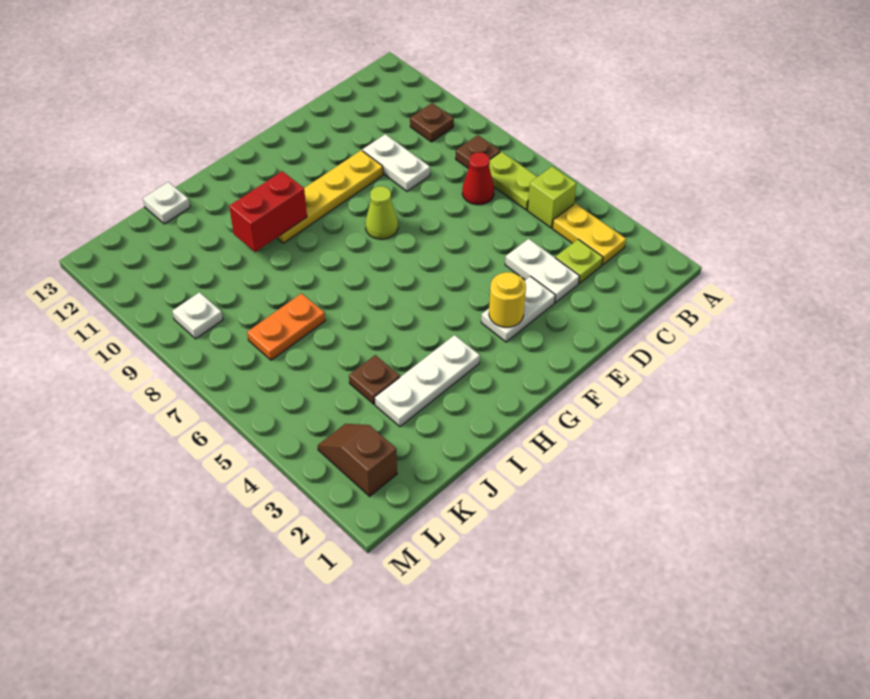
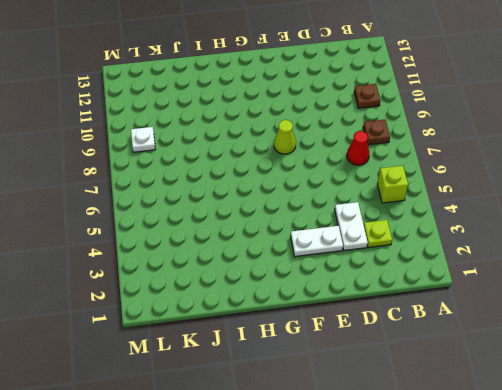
none -> yellow 1x2 plate [552,203,626,265]
none -> lime 1x2 plate [489,152,537,210]
none -> white 1x2 plate [362,134,430,191]

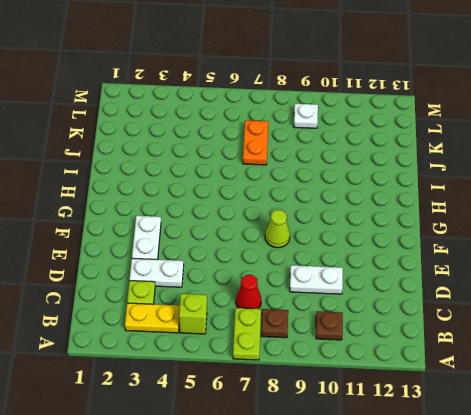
lime 1x2 plate [233,308,261,360] -> lime 1x2 plate turned to [489,152,537,210]
none -> yellow 1x4 plate [277,150,383,243]
none -> white 1x3 plate [375,335,480,427]
none -> brown 1x1 plate [349,355,400,404]

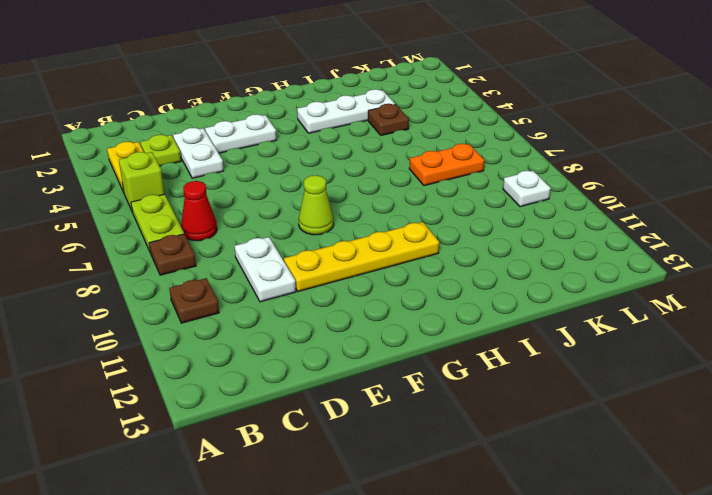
none -> white 1x1 plate [143,182,190,224]
none -> brown 1x2 slope [318,424,397,496]
none -> yellow 1x1 round brick [489,272,526,327]

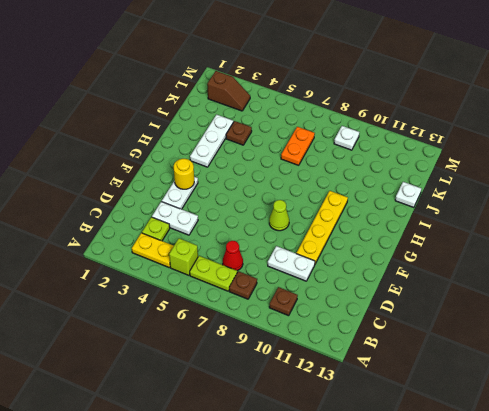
none -> red 1x2 brick [229,171,307,252]

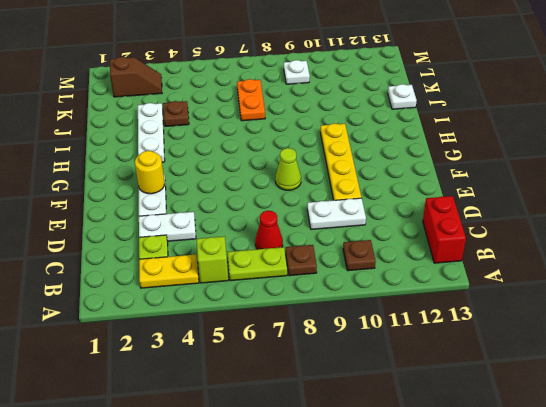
red 1x2 brick [423,196,466,263] -> red 1x2 brick moved to [229,171,307,252]

